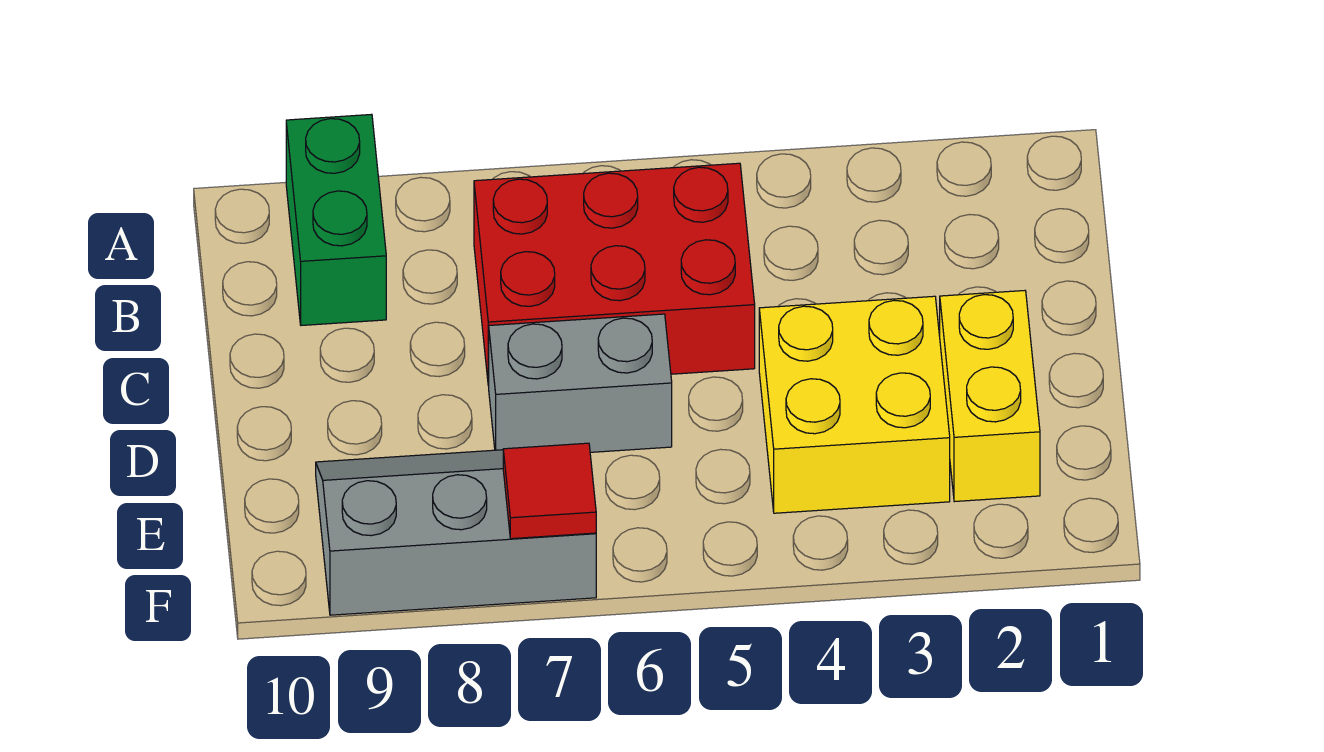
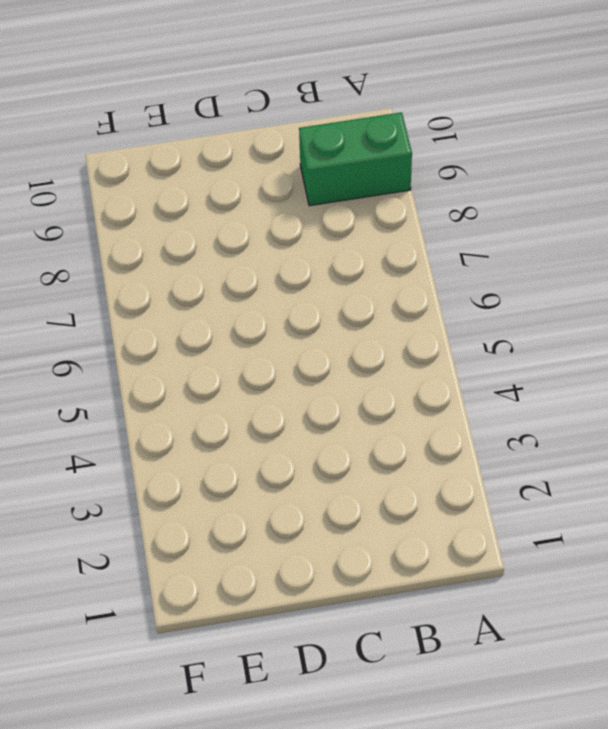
none -> red 2x3 brick [474,163,755,386]
none -> yellow 1x2 brick [940,291,1040,502]

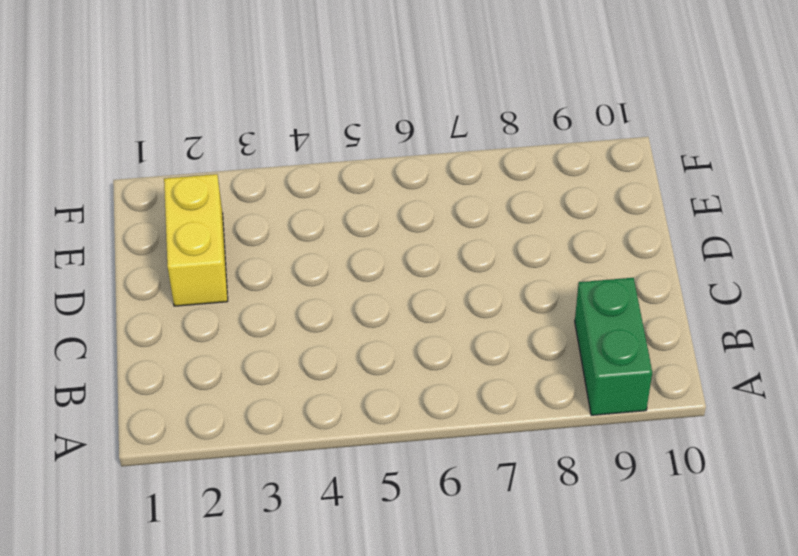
none -> red 2x3 brick [474,163,755,386]
none -> yellow 2x2 brick [759,296,950,513]

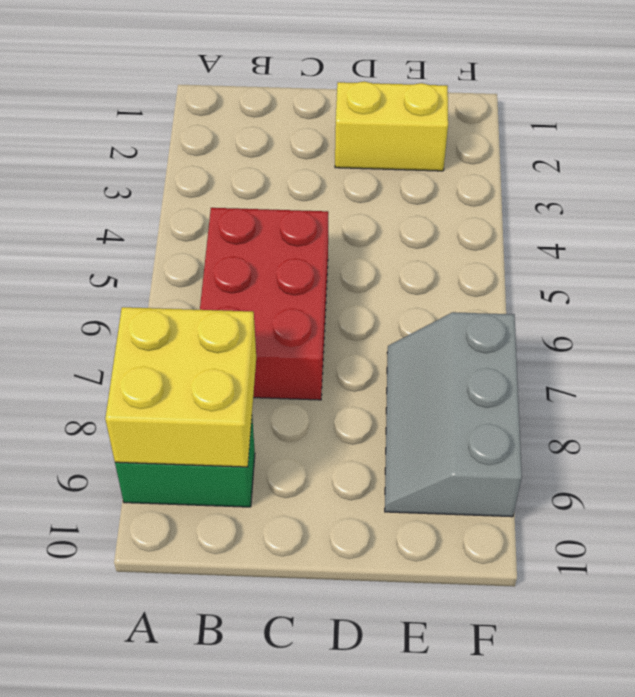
yellow 2x2 brick [105,307,256,467] -> yellow 2x2 brick moved to [759,296,950,513]
none -> grey 1x2 brick [489,314,672,452]
none -> red 1x1 tile [503,443,596,539]

